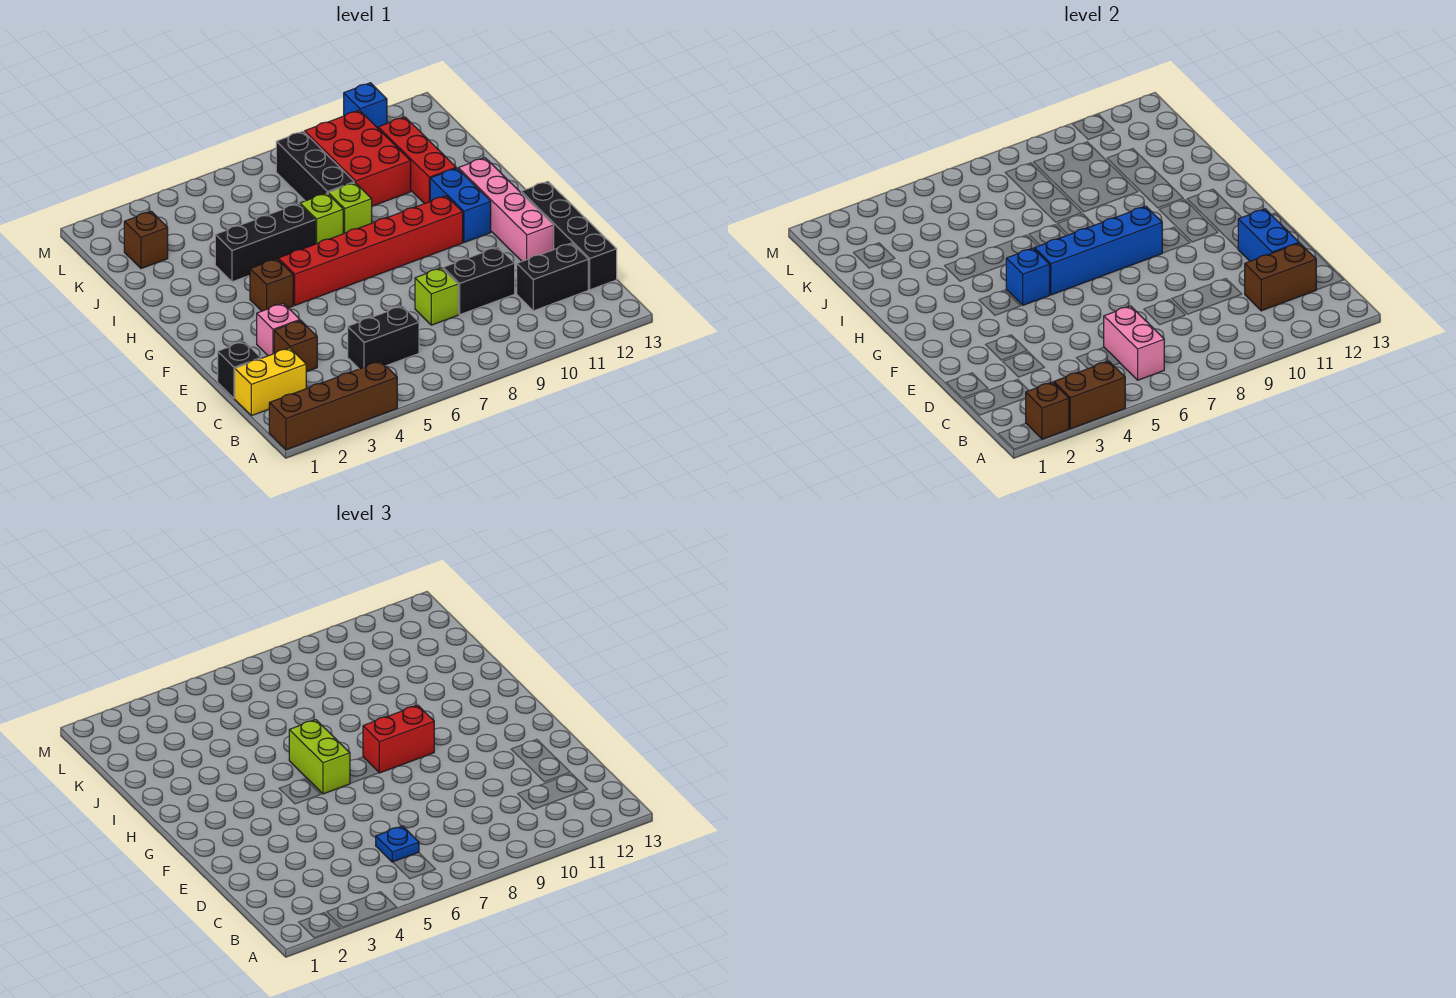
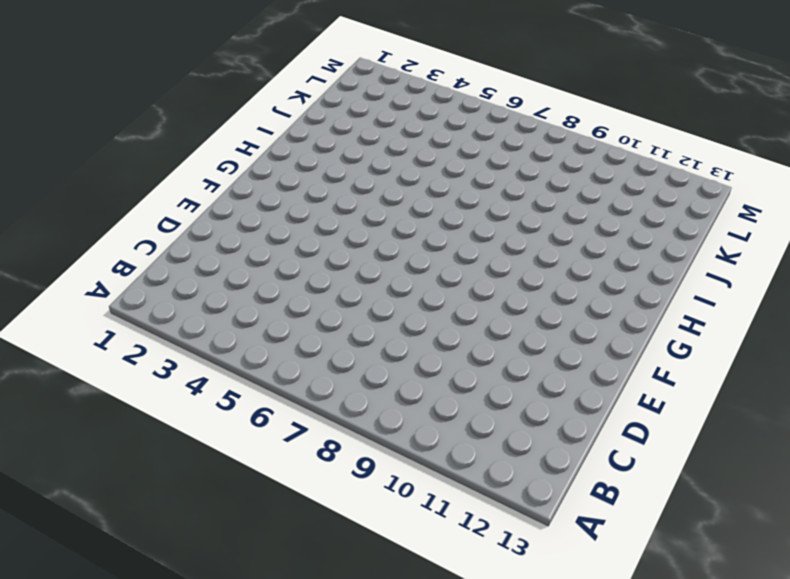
none -> brown 1x4 brick [269,361,397,450]
none -> yellow 1x2 brick [235,348,306,416]
none -> black 1x2 brick [348,306,419,369]
none -> black 1x2 brick [517,243,588,311]

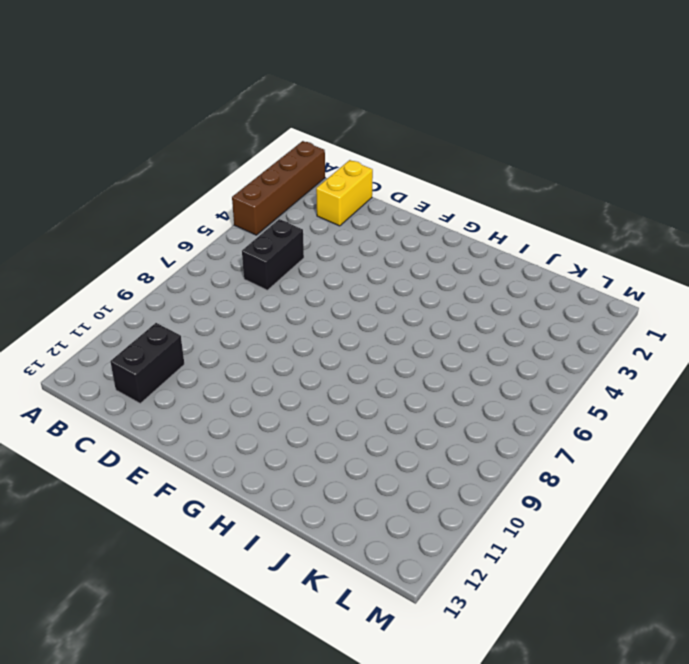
none -> black 1x4 brick [521,181,617,290]
none -> black 1x1 brick [218,341,261,399]
none -> brown 1x1 brick [274,320,317,372]
none -> lime 1x1 brick [415,268,458,325]

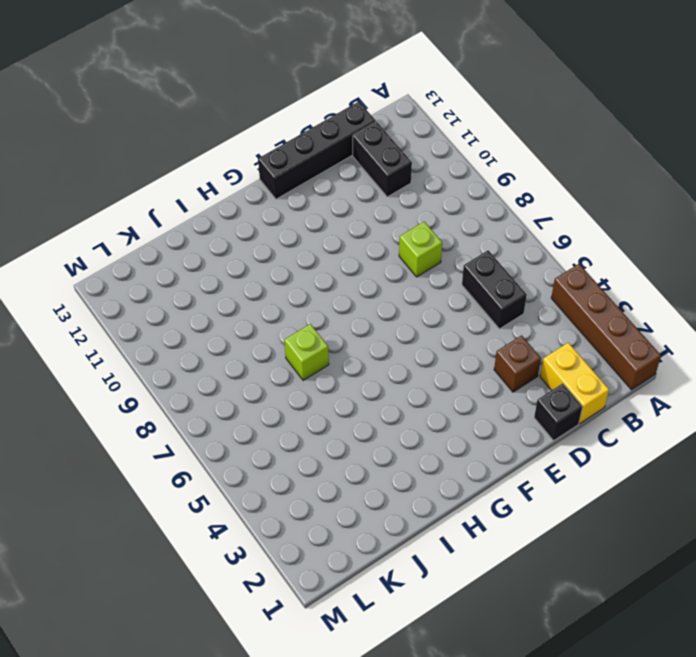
none -> black 1x2 brick [443,247,515,315]
none -> pink 1x1 brick [257,303,300,356]
none -> pink 1x4 brick [458,158,554,261]
none -> brown 1x1 brick [250,259,293,311]

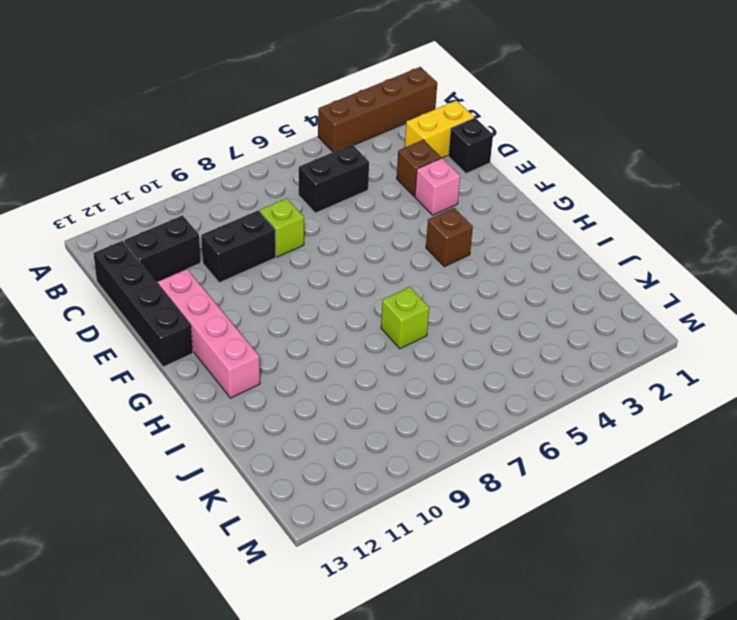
none -> red 1x6 brick [278,196,463,305]
none -> blue 1x2 brick [430,168,491,242]
none -> black 1x3 brick [215,204,315,282]
none -> lime 1x1 brick [328,183,372,234]

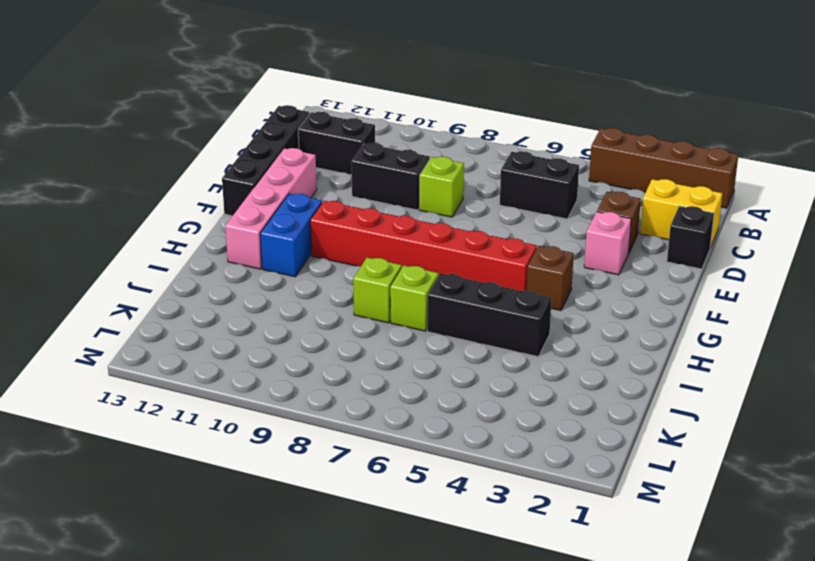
none -> red 1x3 brick [378,117,456,204]
none -> black 1x3 brick [276,131,354,201]
none -> red 2x3 brick [305,110,411,206]
none -> brown 1x1 brick [124,211,168,269]

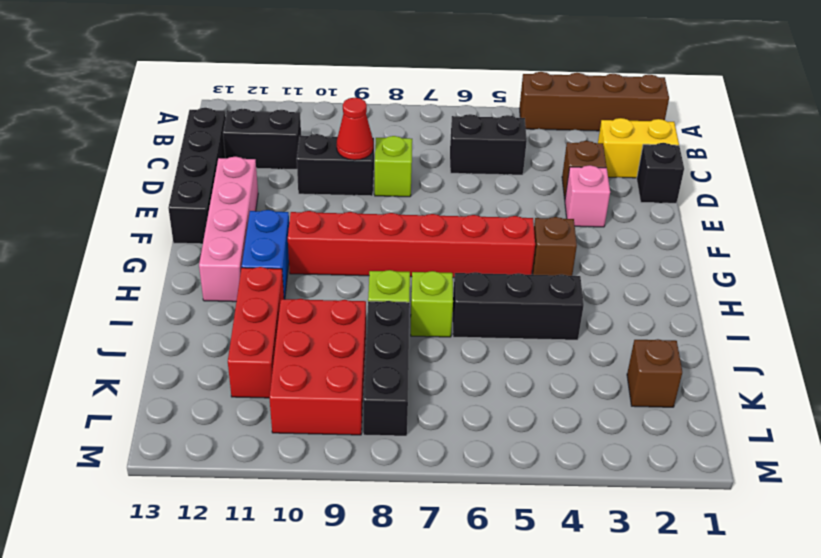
red 1x1 cone [337,98,373,160] -> none
none -> blue 1x1 brick [344,83,387,128]
none -> brown 1x1 brick [1026,382,1069,439]
none -> brown 1x2 brick [1054,361,1125,429]
none -> pink 1x2 brick [1104,306,1164,380]

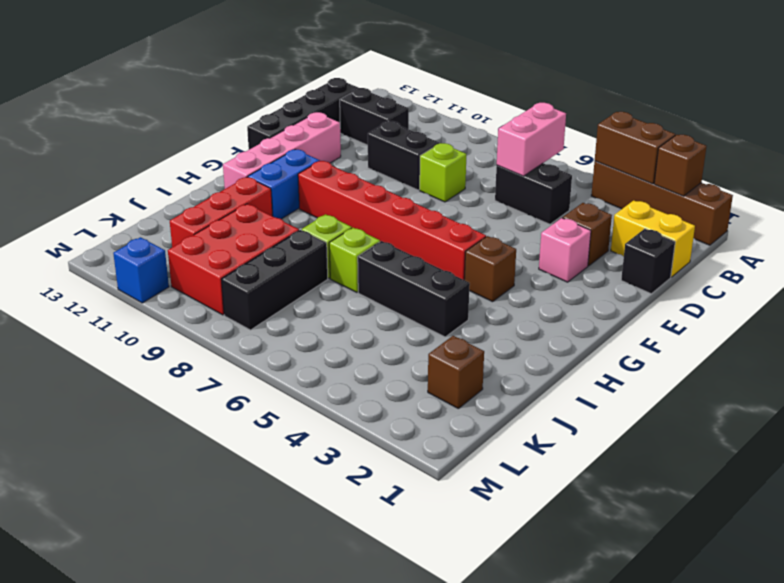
none -> brown 1x2 brick [1245,243,1316,311]
none -> blue 1x2 brick [1238,209,1299,261]
none -> blue 1x1 brick [1006,248,1050,305]
none -> blue 1x4 brick [1035,206,1162,295]

